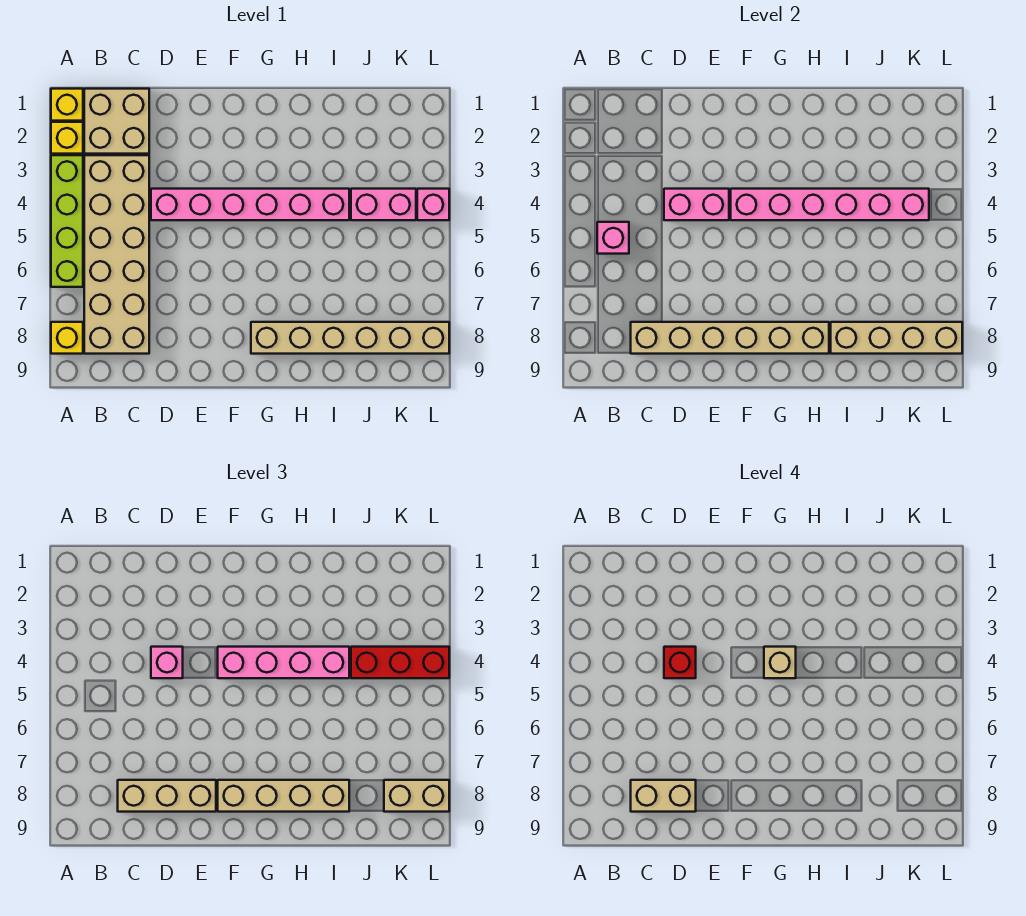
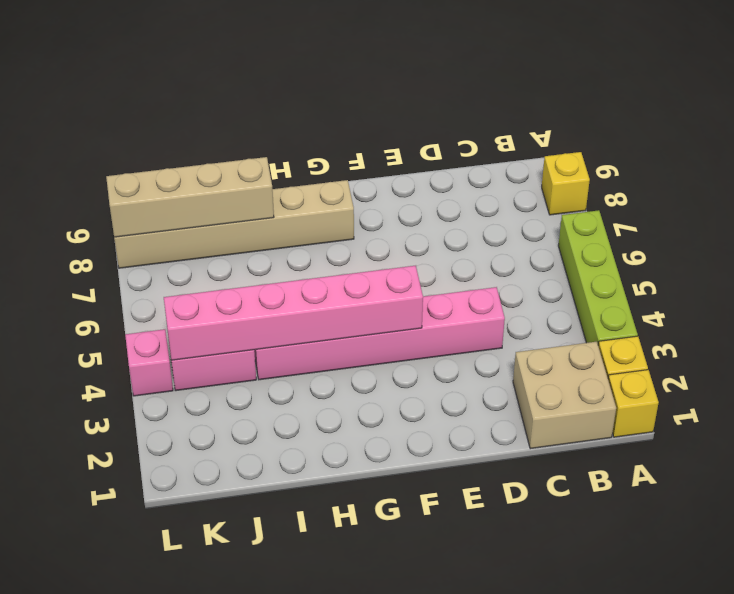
none -> tan 2x6 brick [84,155,149,354]
none -> pink 1x1 brick [597,222,629,254]
none -> tan 1x6 brick [631,322,829,354]

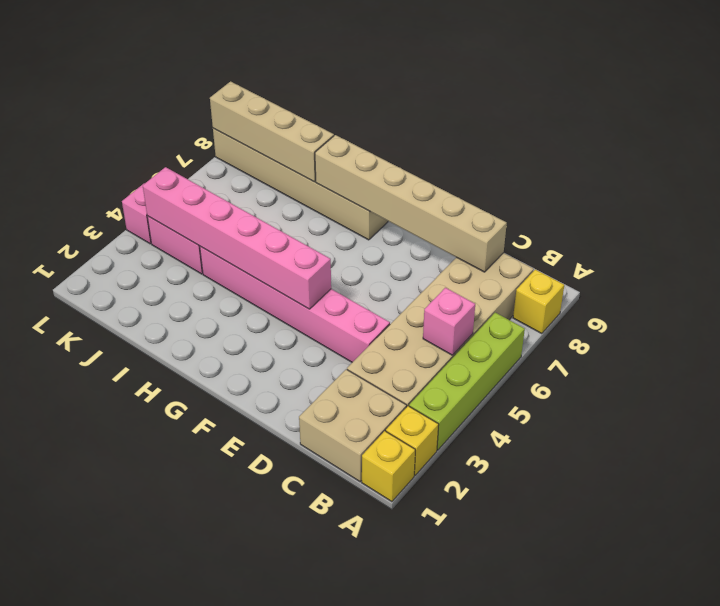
none -> pink 1x2 brick [664,189,729,220]
none -> tan 1x3 brick [118,780,216,812]
none -> pink 1x1 brick [151,647,183,678]

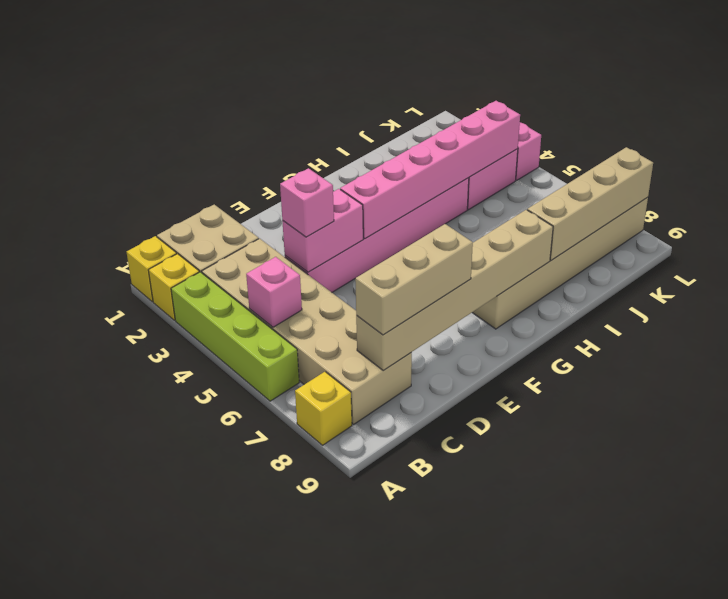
none -> pink 1x4 brick [218,647,349,678]
none -> tan 1x4 brick [218,780,349,812]
none -> red 1x3 brick [351,647,449,678]

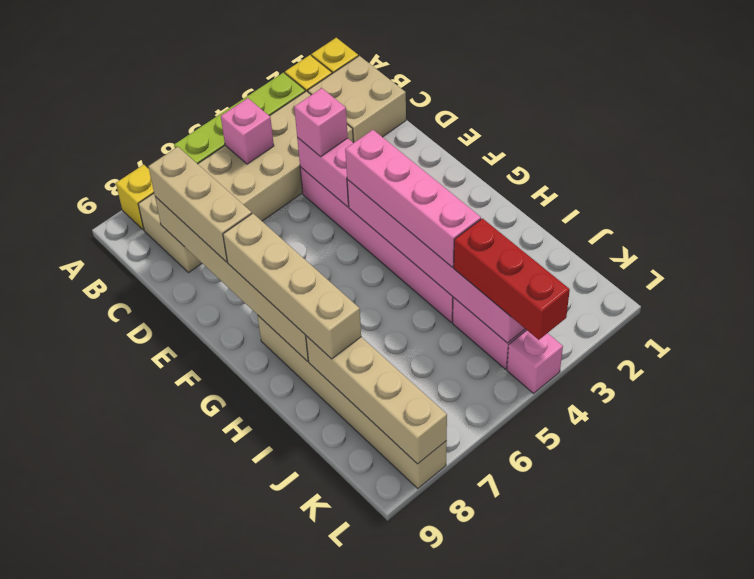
none -> tan 1x2 brick [384,780,449,812]
none -> tan 1x2 brick [631,780,696,812]
none -> red 1x1 brick [664,647,696,678]

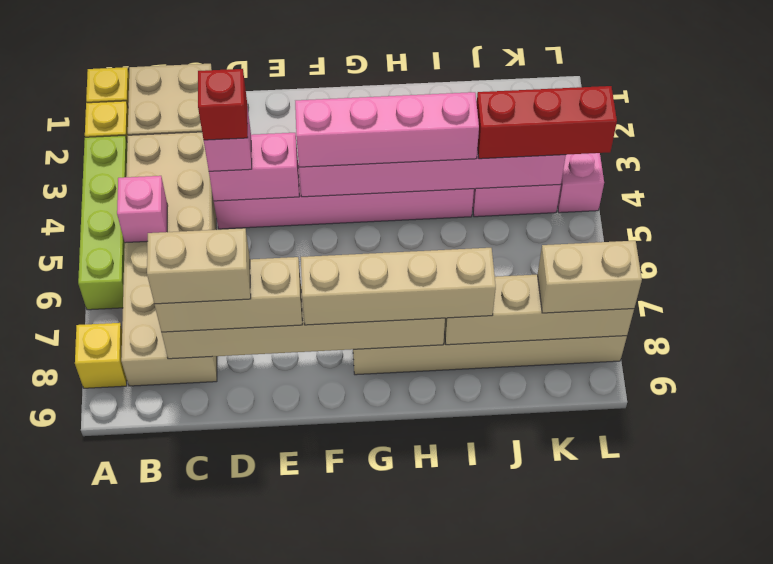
none -> tan 1x1 brick [764,647,796,678]

